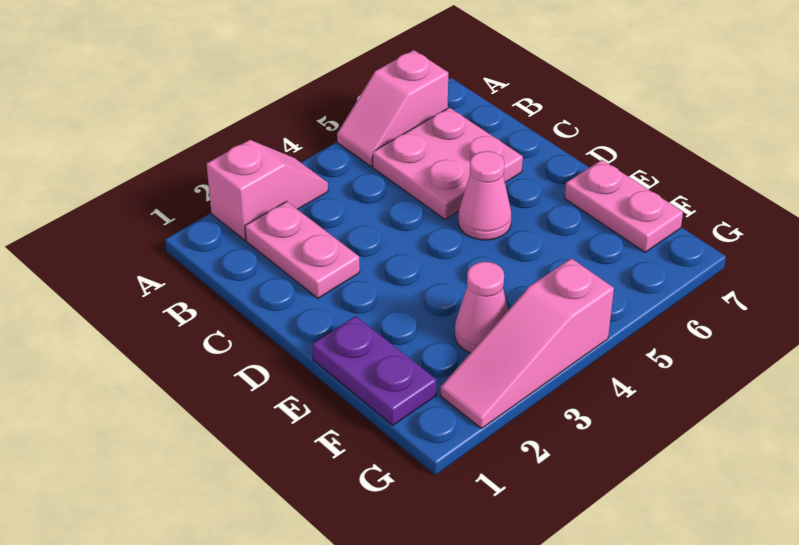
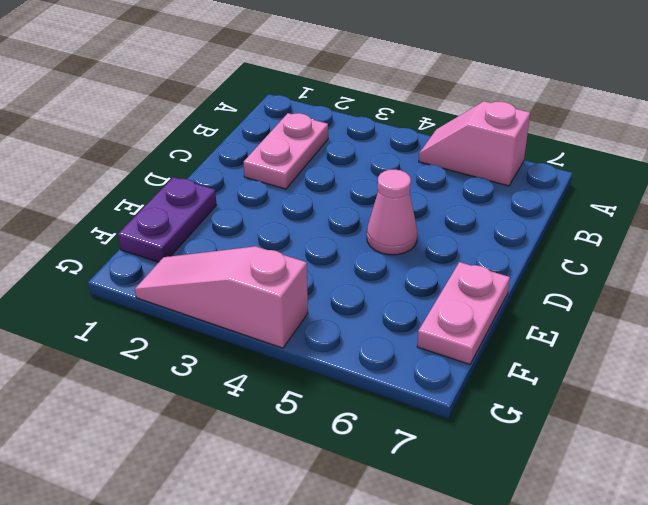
none -> pink 1x2 slope [207,140,328,240]
none -> pink 2x2 plate [372,108,523,220]

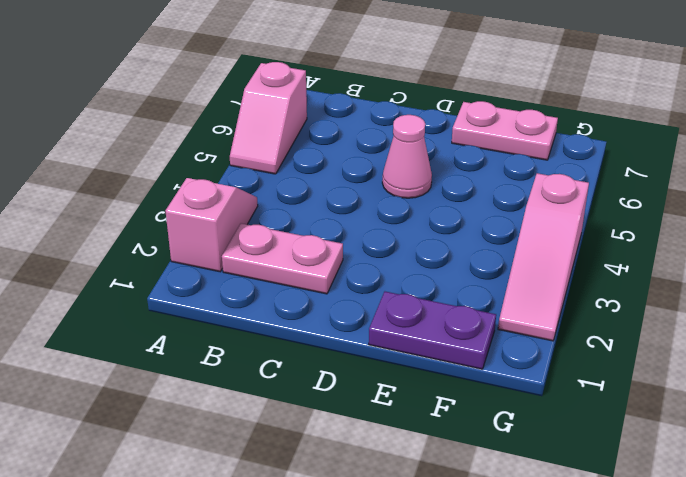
none -> pink 2x2 plate [372,108,523,220]
none -> pink 1x1 cone [455,262,508,353]

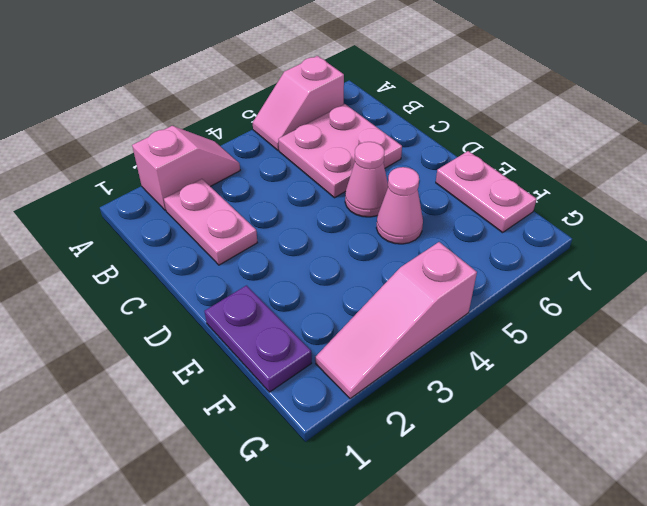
pink 1x1 cone [376,167,423,244] -> pink 1x1 cone moved to [455,262,508,353]

